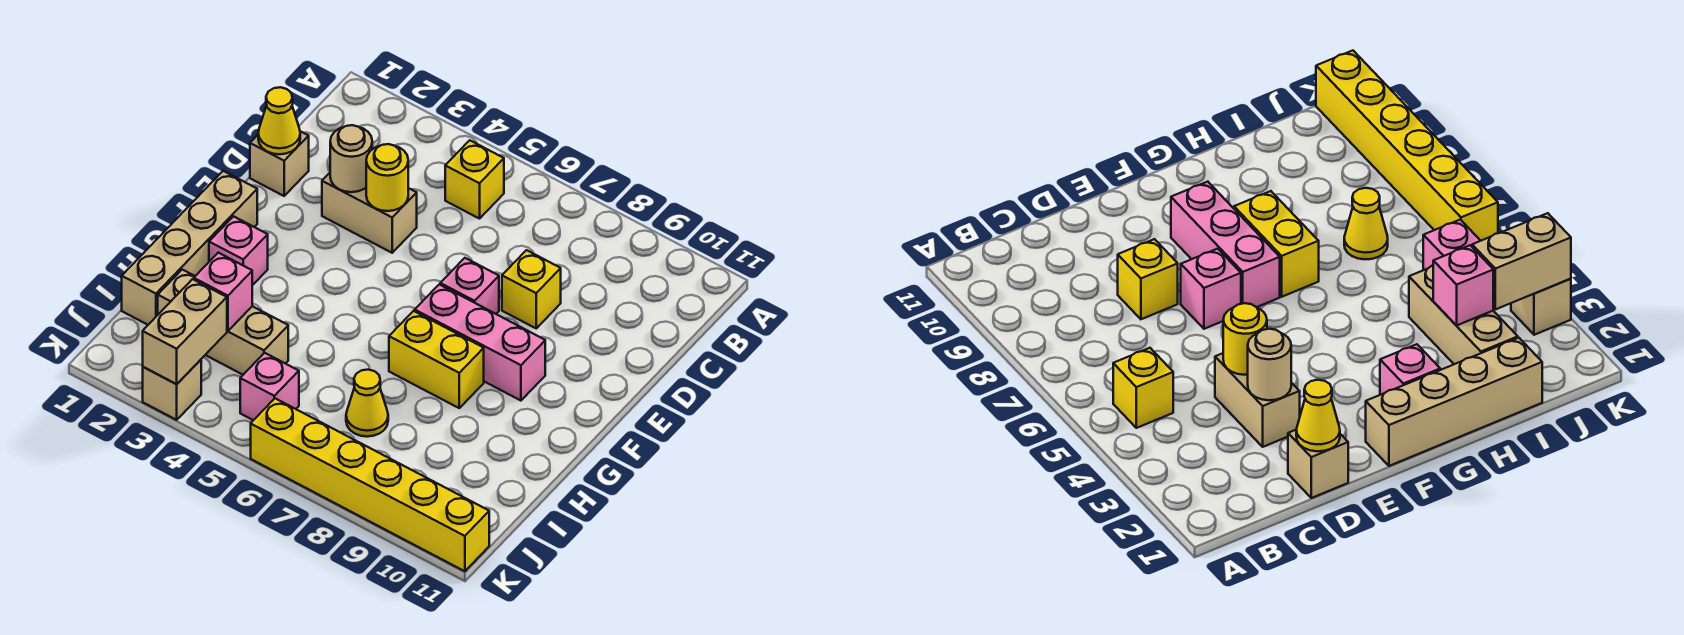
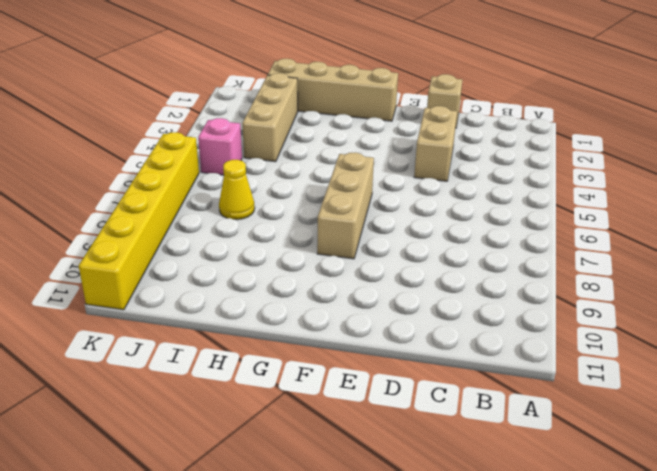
tan 1x3 brick [317,153,374,259] -> pink 1x3 brick [415,284,545,401]
none -> yellow 1x1 brick [445,140,504,219]
none -> yellow 1x1 brick [502,250,561,328]
none -> pink 1x1 brick [440,258,499,314]

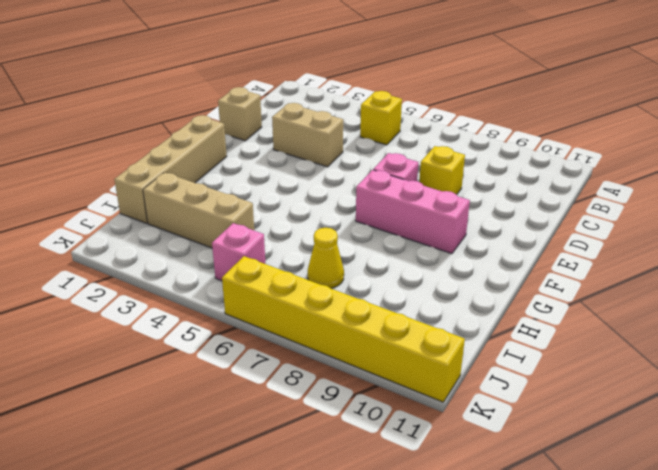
none -> pink 1x1 brick [209,216,268,285]
none -> yellow 1x2 brick [389,311,484,408]
none -> tan 1x1 brick [143,360,201,420]

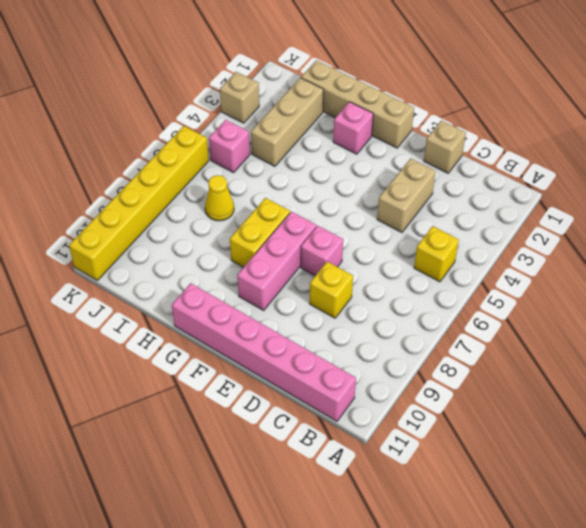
pink 1x6 brick [172,283,356,421] -> none
none -> yellow 1x1 cone [258,87,300,154]
none -> tan 1x1 round brick [330,125,372,192]
none -> yellow 1x1 round brick [366,144,408,211]

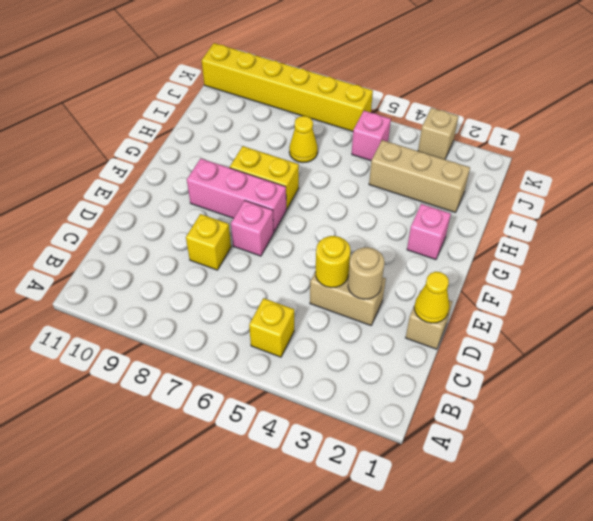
none -> tan 1x4 brick [122,171,257,325]
none -> pink 1x1 brick [194,253,252,331]
none -> tan 1x2 brick [143,279,227,384]

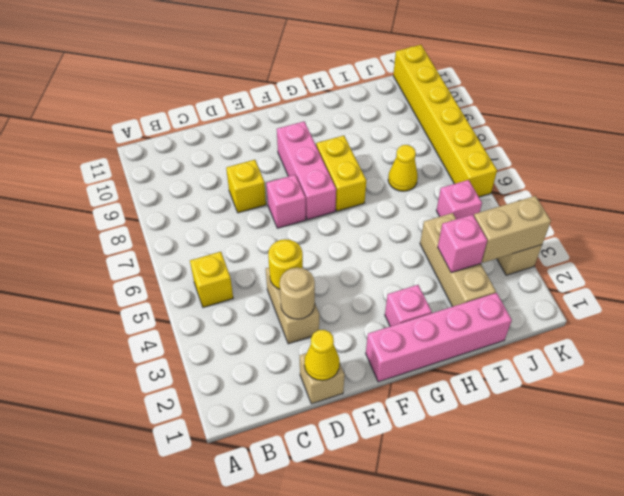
pink 1x4 brick [366,293,512,382] -> tan 1x4 brick [122,171,257,325]

